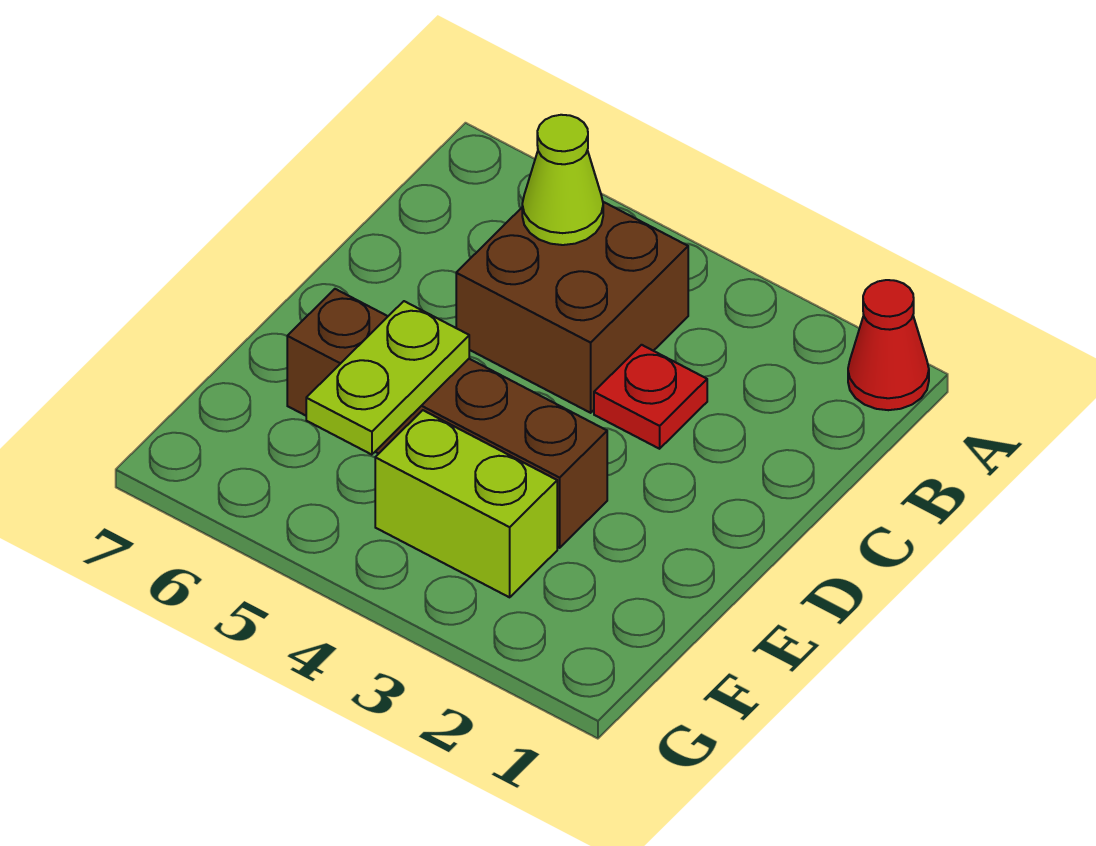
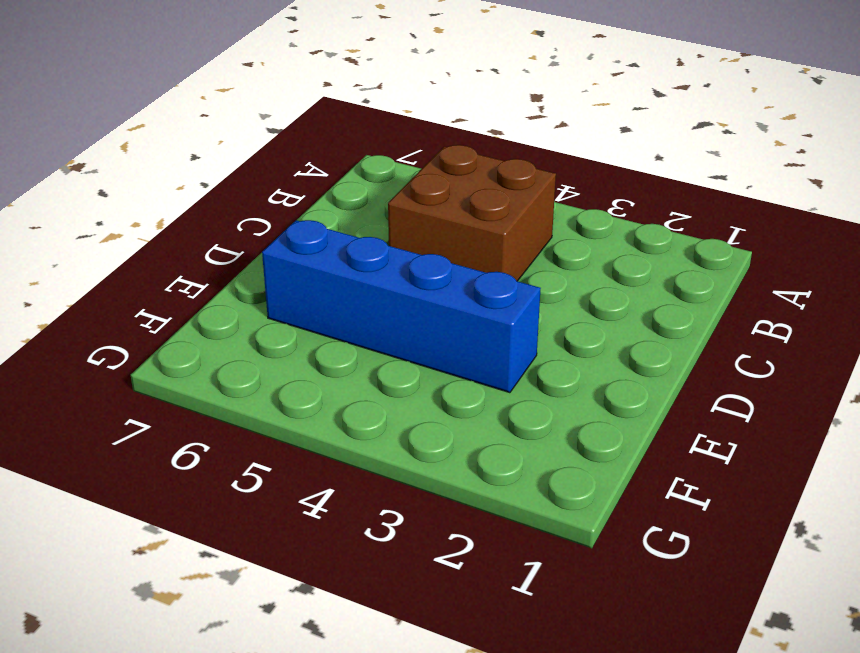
blue 1x4 brick [262,220,541,393] -> brown 1x4 brick [287,289,607,548]
none -> red 1x1 cone [848,280,929,410]
none -> red 1x1 plate [594,345,707,449]

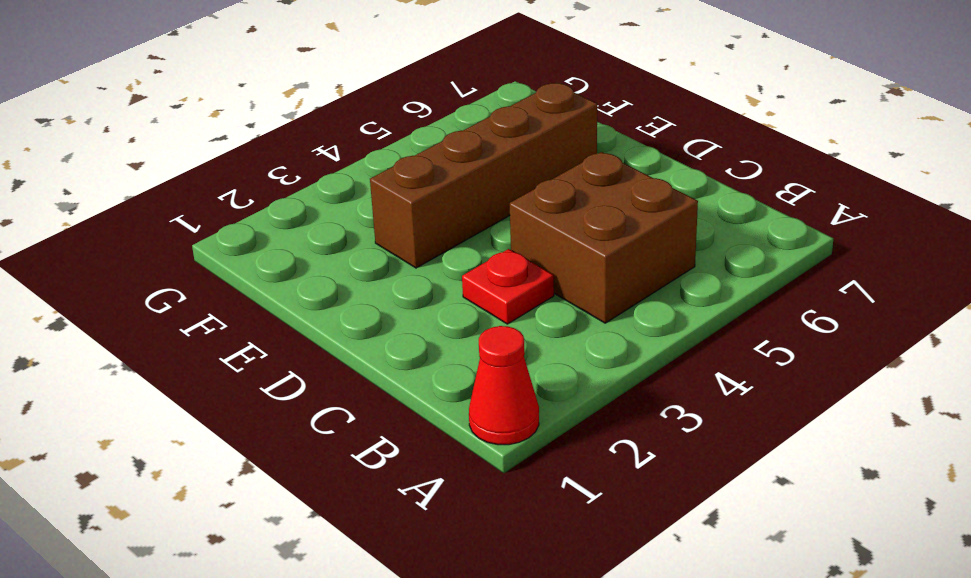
none -> lime 1x2 brick [375,410,557,597]
none -> lime 1x1 cone [522,115,603,245]

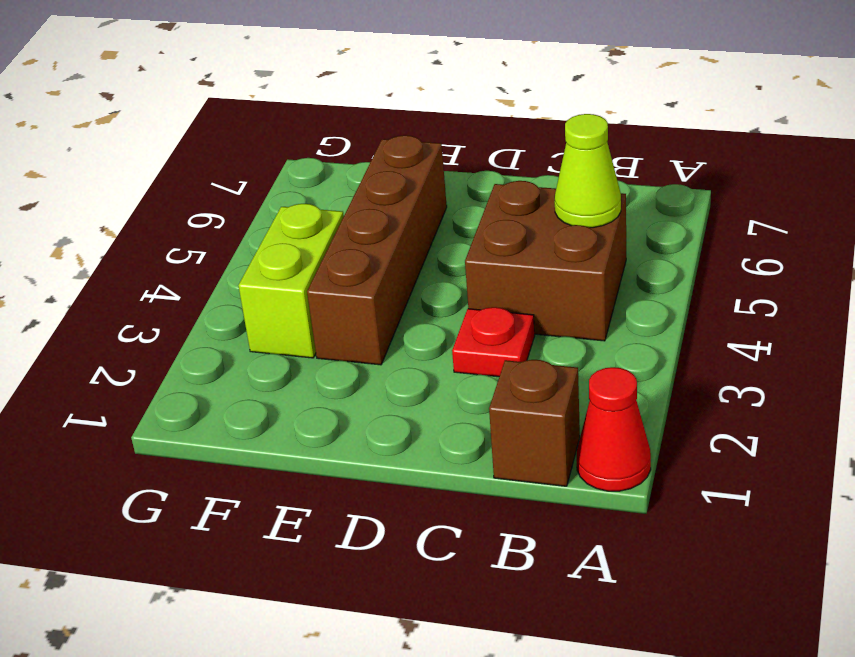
brown 1x1 brick [489,360,580,486] -> none
none -> lime 1x2 plate [306,301,469,455]

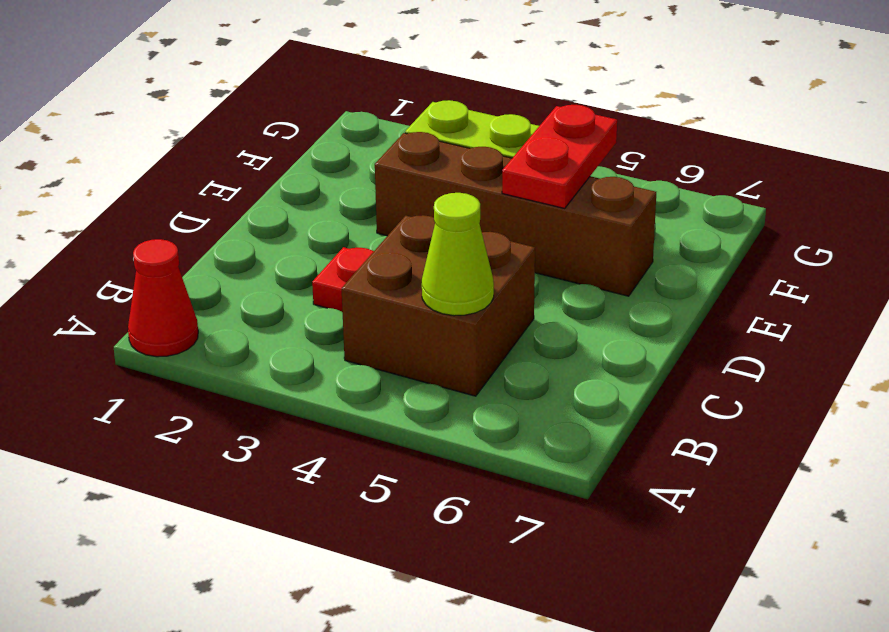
red 1x2 plate [502,105,617,208] -> lime 1x2 plate [306,301,469,455]

